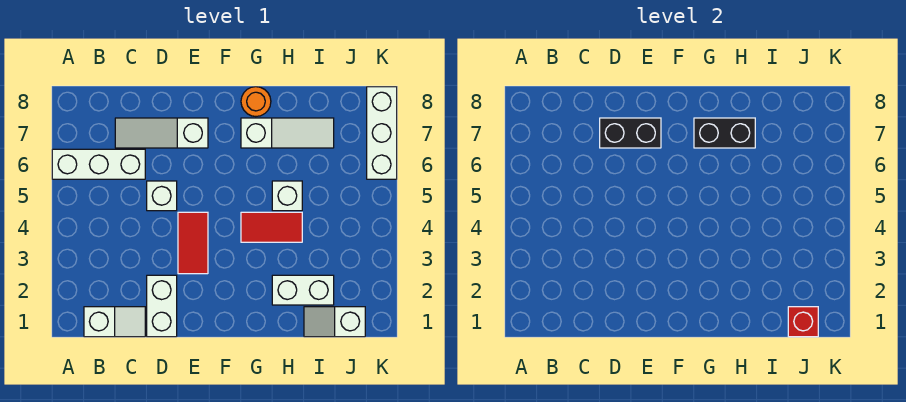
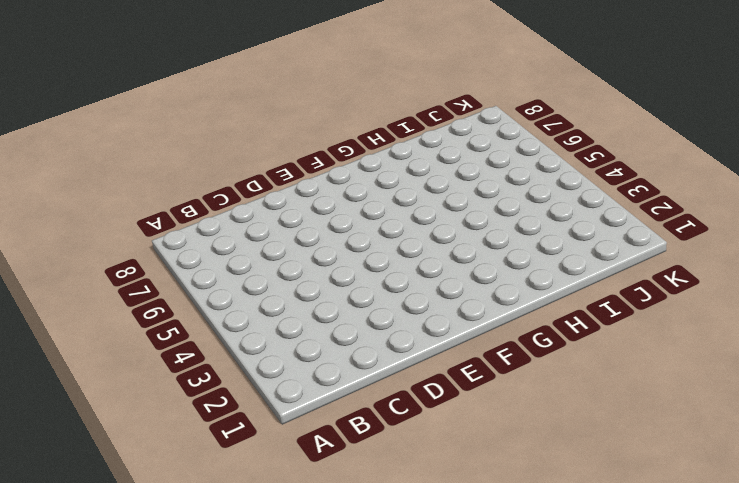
none -> white 1x3 brick [52,149,145,179]
none -> white 1x2 slope [84,307,145,337]
none -> white 1x3 slope [115,118,208,148]

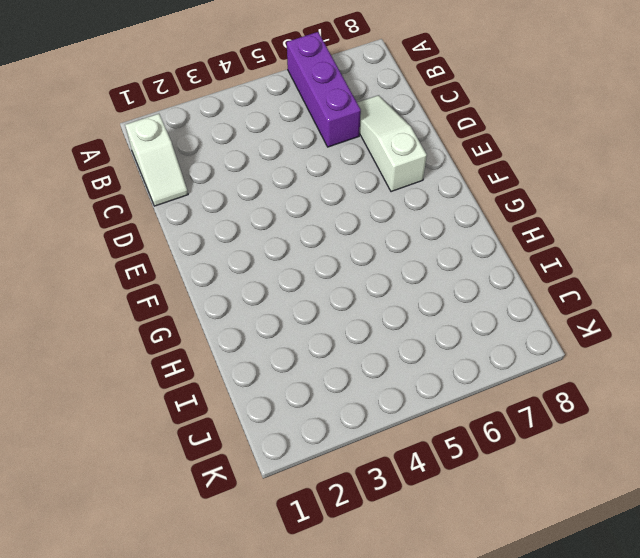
purple 1x3 brick [287,32,361,147] -> white 1x3 brick [52,149,145,179]
none -> white 1x2 brick [147,275,177,337]
none -> white 1x1 brick [147,181,177,211]
none -> red 1x2 tile [178,212,208,274]

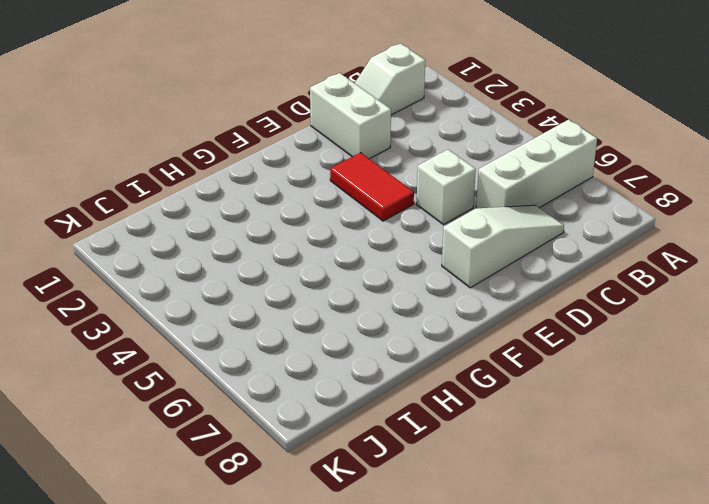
none -> red 1x2 tile [241,212,302,242]
none -> white 1x3 slope [241,118,334,148]
none -> orange 1x1 round brick [241,87,271,116]

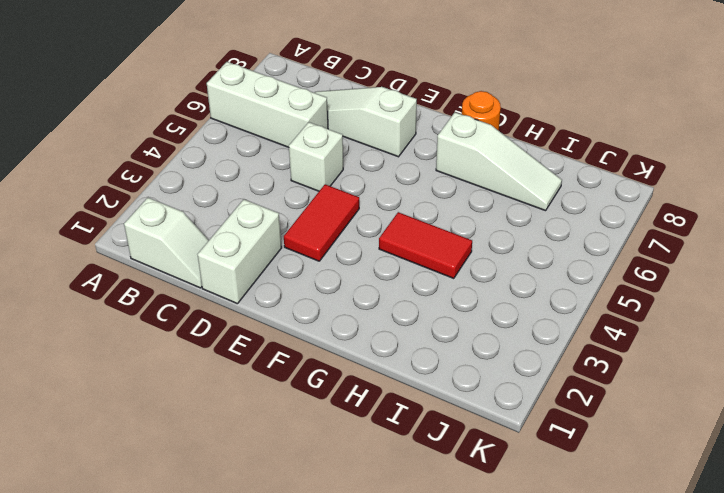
none -> white 1x2 brick [272,275,334,305]
none -> white 1x1 brick [272,181,302,211]
none -> white 1x2 slope [304,307,365,337]

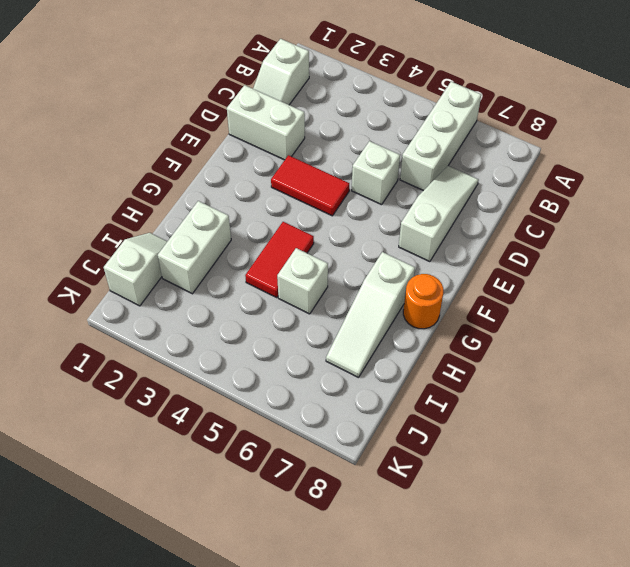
none -> white 1x3 brick [367,87,397,179]
none -> black 1x2 brick [600,118,661,148]
none -> black 1x2 brick [694,118,755,148]

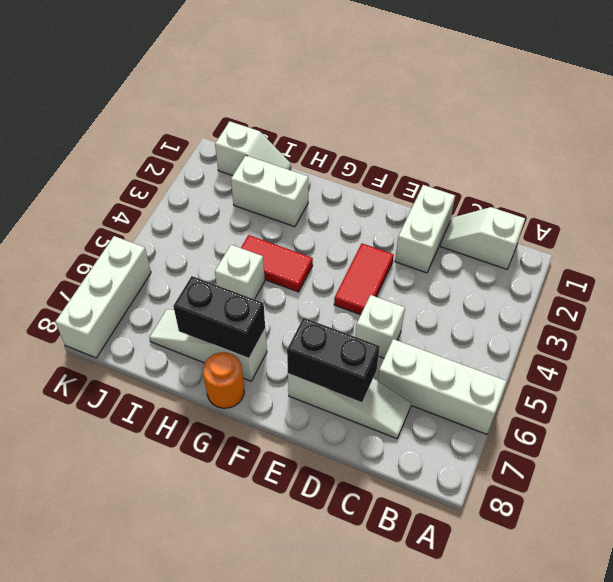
none -> red 1x1 brick [788,307,818,337]

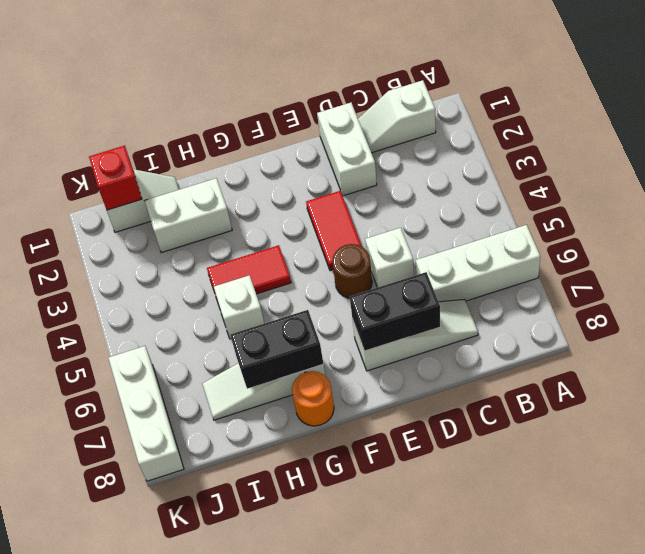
brown 1x1 round brick [332,244,372,298] -> none

